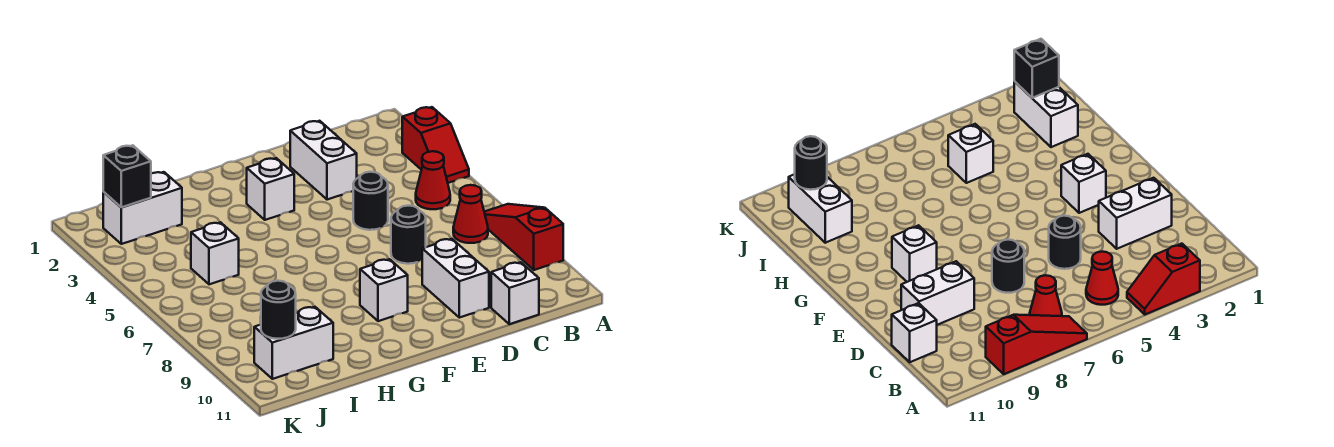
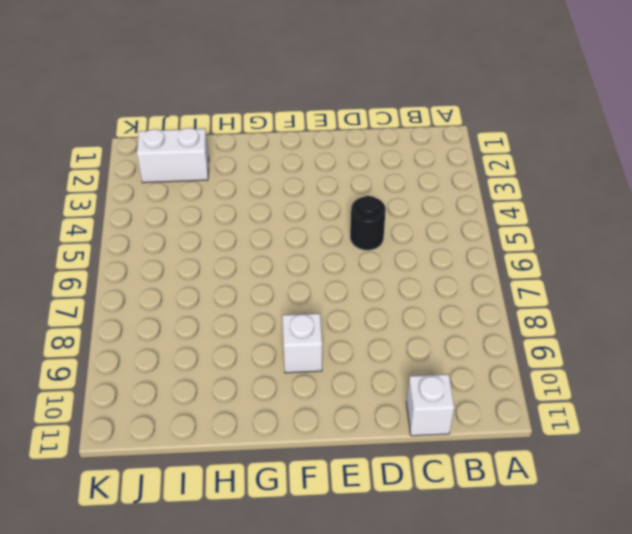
none -> red 1x2 slope [402,107,469,183]
none -> red 1x3 slope [484,204,563,270]
none -> red 1x1 cone [416,151,450,209]

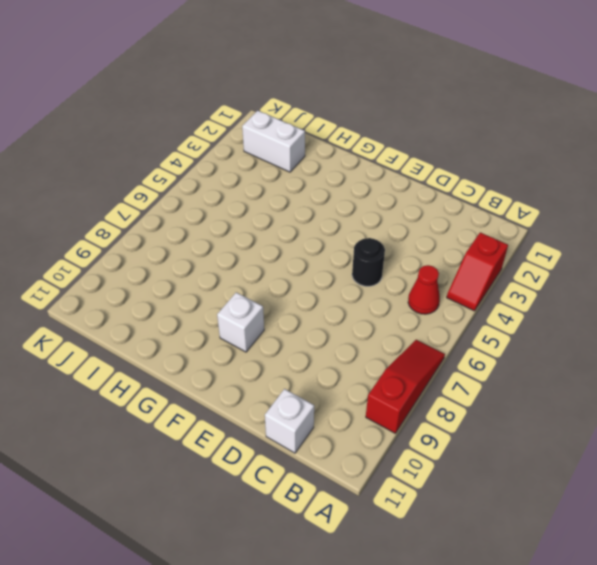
none -> red 1x1 cone [453,185,488,243]
none -> white 1x2 brick [290,121,357,200]
none -> black 1x1 round brick [391,206,426,264]

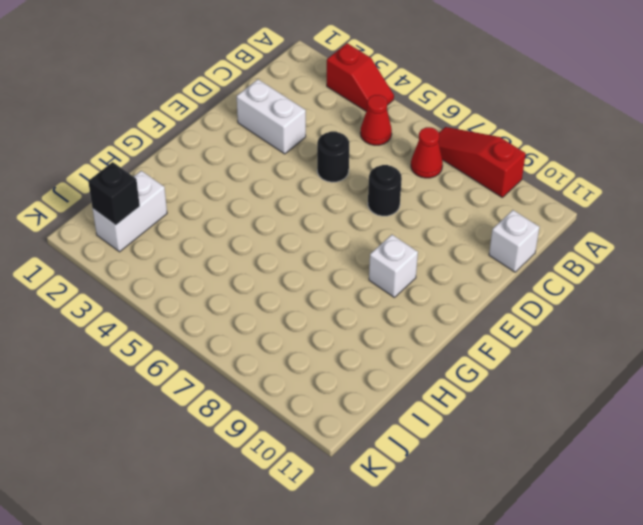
none -> white 1x2 brick [422,239,489,318]
none -> white 1x1 brick [247,158,294,220]
none -> white 1x1 brick [191,222,239,284]

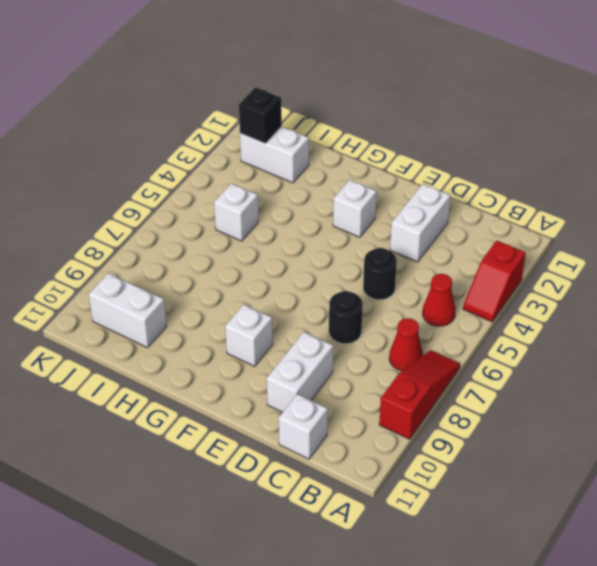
none -> black 1x1 round brick [261,281,296,339]

